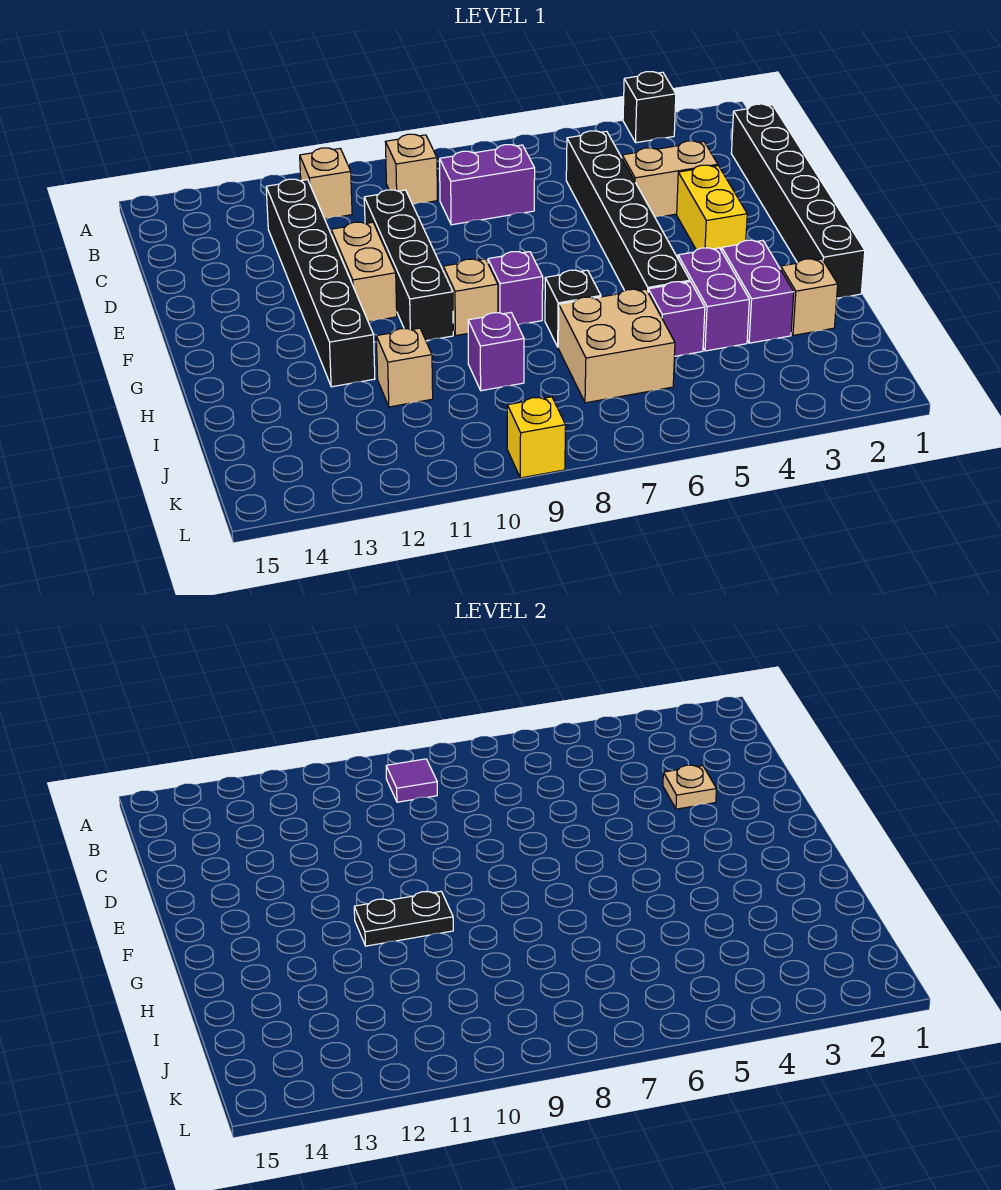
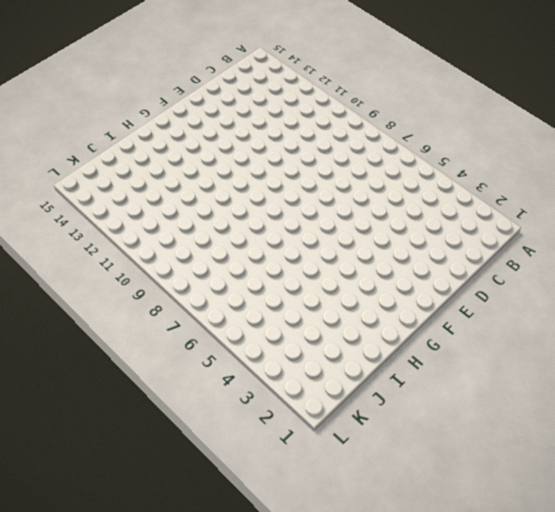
none -> black 1x1 brick [623,72,676,143]
none -> tan 1x1 brick [385,134,437,205]
none -> tan 1x1 brick [300,148,352,219]

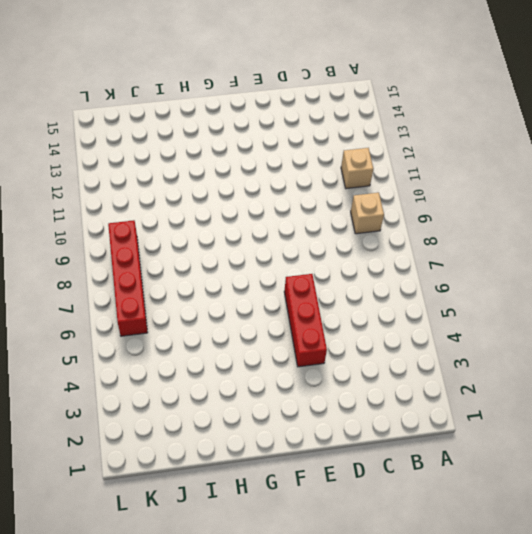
red 1x3 brick [284,274,327,367] -> black 1x6 brick [566,131,690,291]
red 1x4 brick [108,220,148,336] -> none
none -> black 1x1 brick [623,72,676,143]
none -> black 1x6 brick [731,104,865,298]
none -> purple 1x2 brick [440,145,535,225]

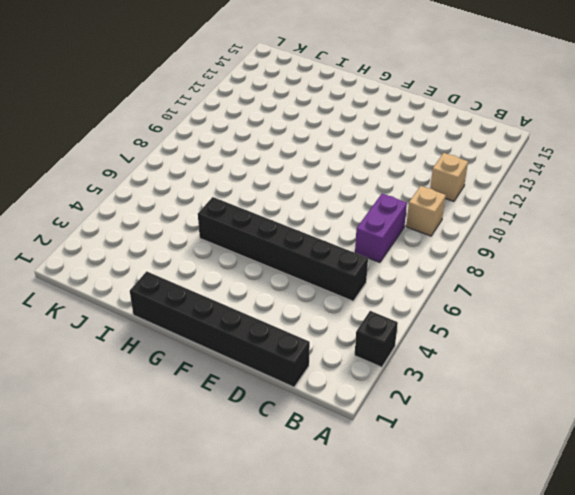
none -> black 1x6 brick [266,179,375,387]
none -> tan 1x2 brick [622,141,718,217]
none -> black 1x4 brick [364,190,453,341]

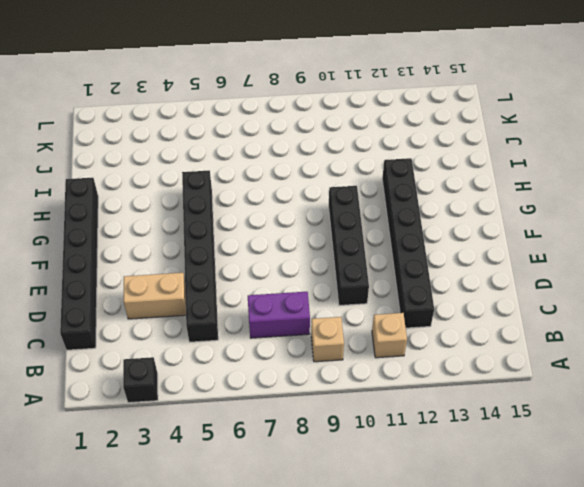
none -> yellow 1x2 brick [677,165,747,251]
none -> tan 1x2 brick [331,222,397,322]
none -> purple 1x1 brick [488,252,543,325]

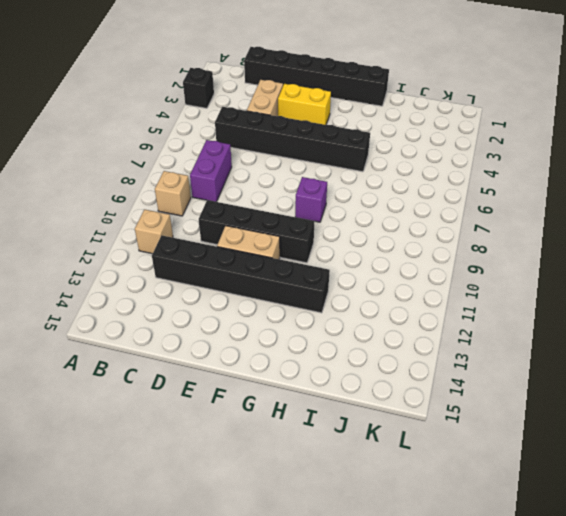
none -> tan 1x1 brick [443,259,498,335]
none -> purple 1x2 brick [722,240,794,343]
none -> purple 1x2 brick [678,248,749,351]

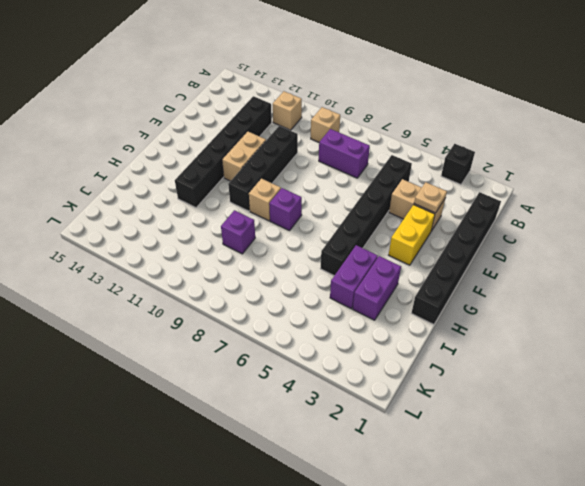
none -> black 1x1 brick [545,270,601,347]
none -> tan 1x1 brick [781,259,838,335]
none -> purple 1x1 brick [648,282,705,356]

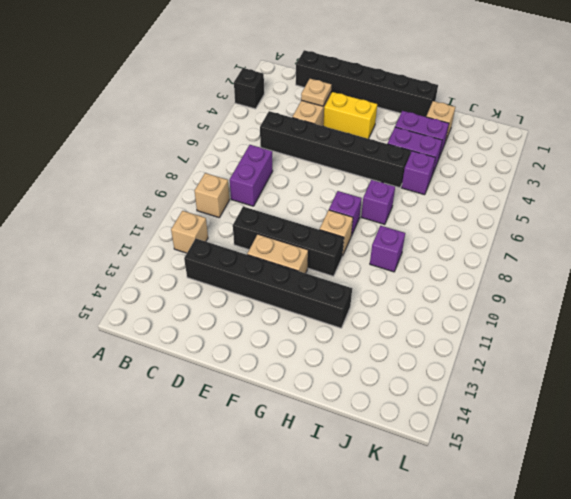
purple 1x1 brick [361,180,395,225] -> black 1x1 brick [545,270,601,347]
none -> tan 2x2 brick [558,289,675,403]
none -> tan 1x1 brick [376,328,433,407]
none -> yellow 1x1 brick [507,397,566,478]

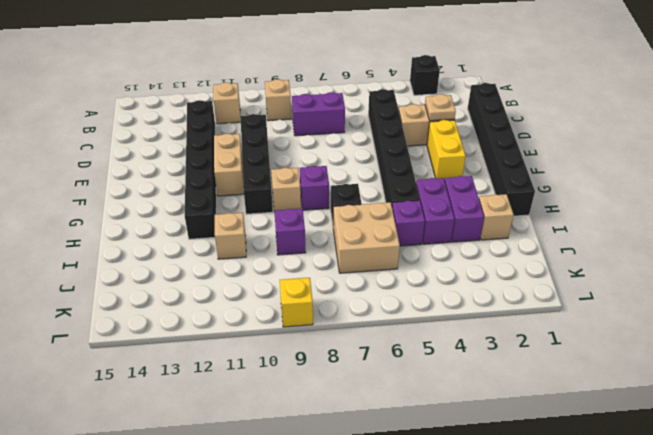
none -> purple 1x1 tile [386,759,437,802]
none -> black 1x2 plate [354,891,453,946]

